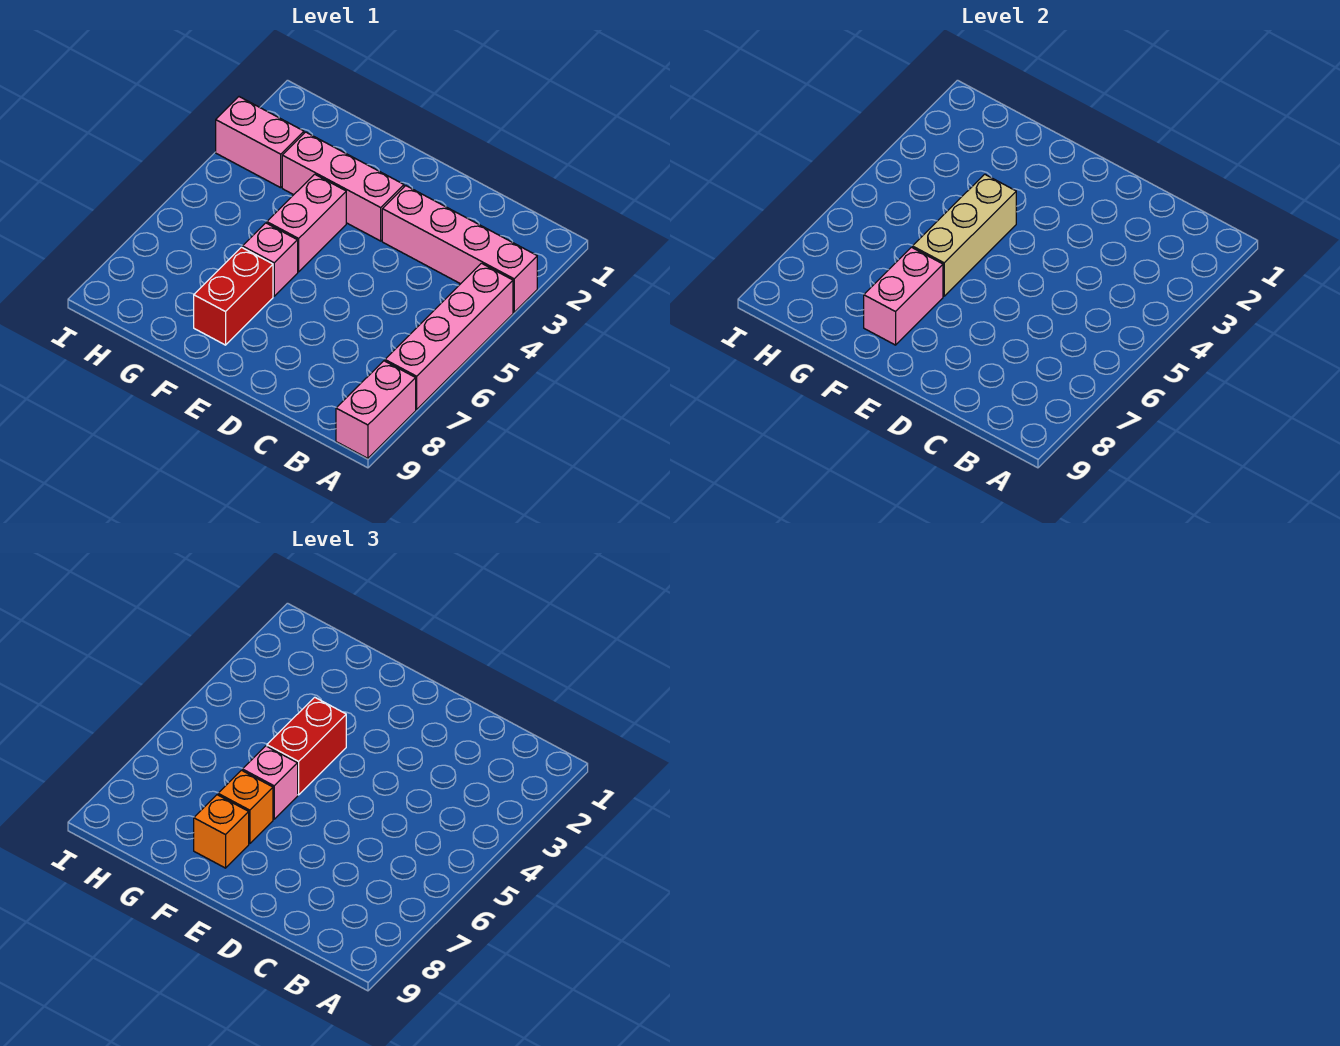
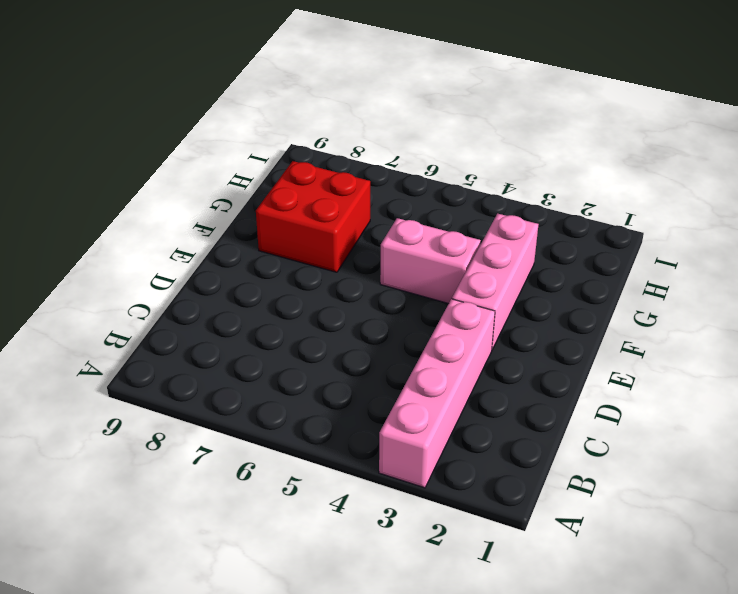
red 2x2 brick [256,161,370,272] -> red 1x2 brick [194,247,273,345]
none -> pink 1x4 brick [385,263,513,410]
none -> pink 1x2 brick [336,361,416,458]
none -> pink 1x1 brick [243,223,298,296]

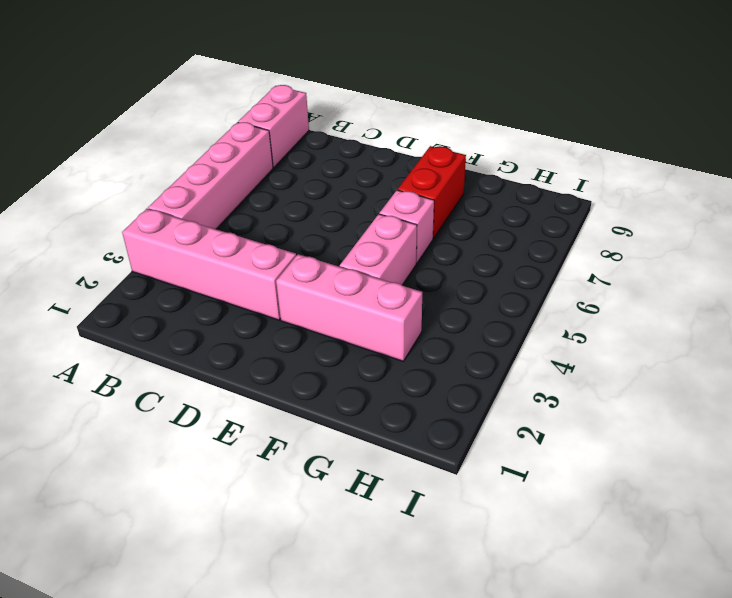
none -> pink 1x2 brick [216,97,304,188]
none -> tan 1x3 brick [913,174,1016,296]
none -> pink 1x2 brick [864,247,943,345]

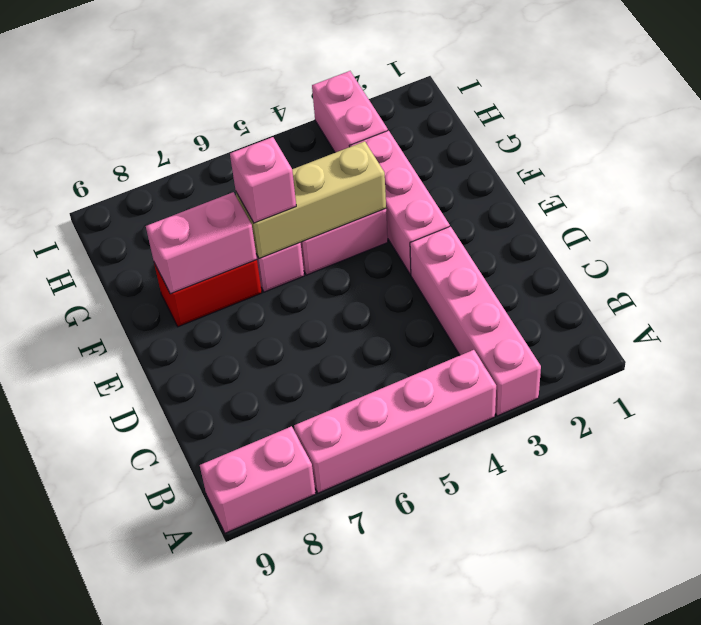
none -> red 1x2 brick [267,697,346,795]
none -> orange 1x1 brick [218,770,273,844]
none -> orange 1x1 brick [194,795,249,868]

